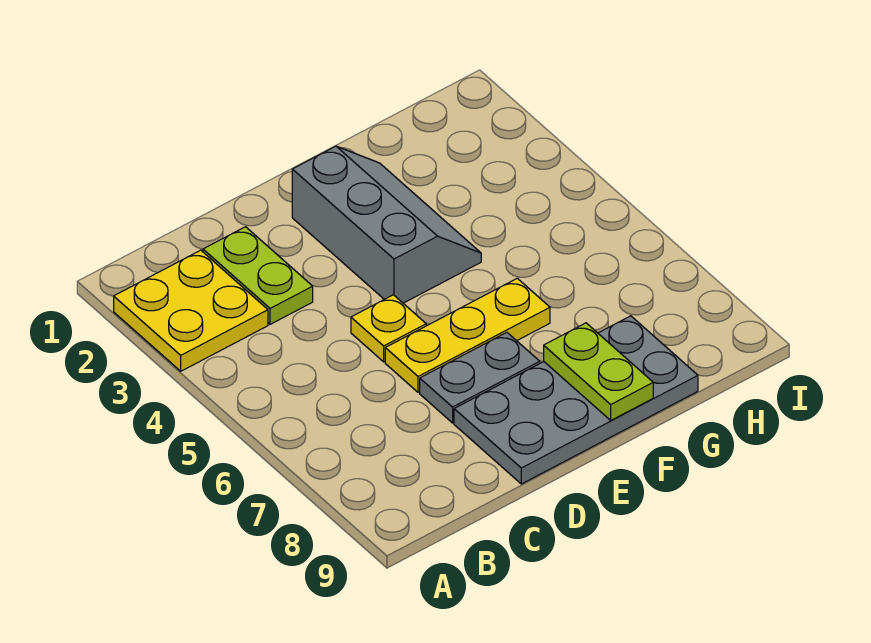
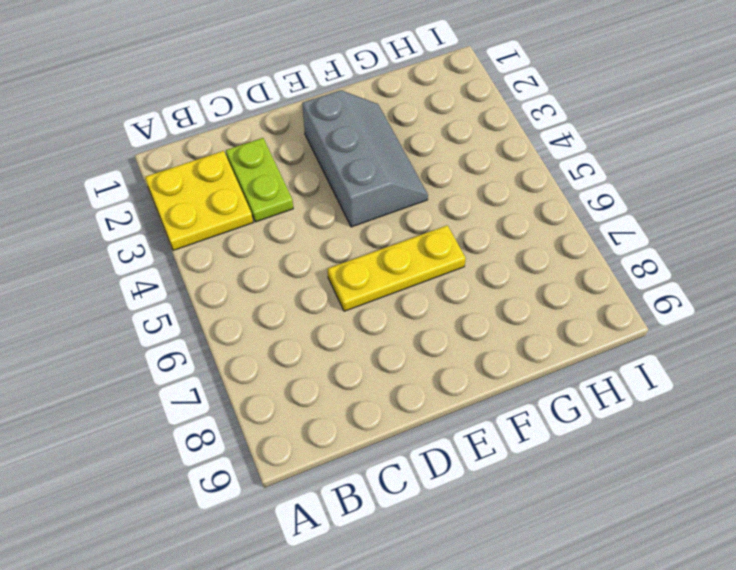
none -> yellow 1x1 plate [351,295,426,362]
none -> grey 1x2 plate [420,333,540,423]

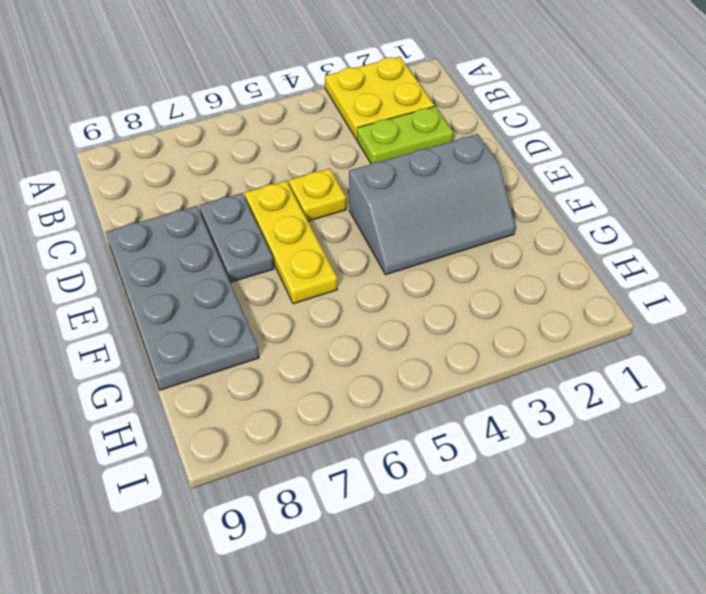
none -> lime 1x2 plate [544,323,653,420]

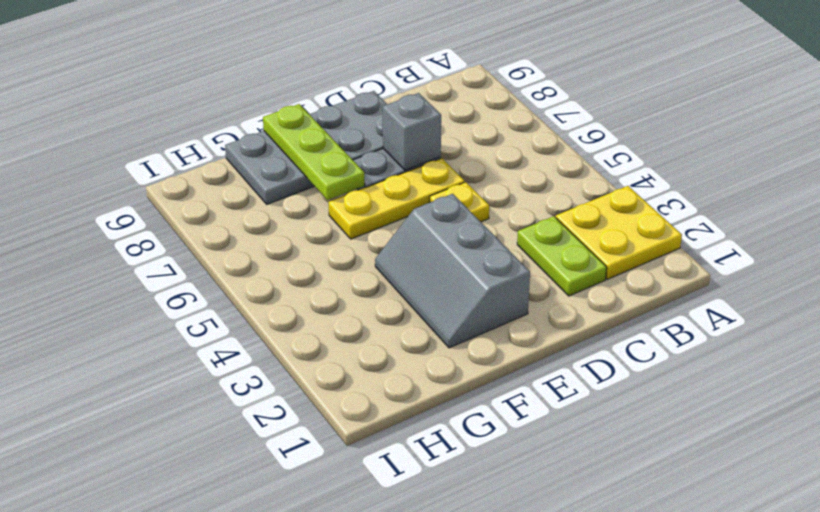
grey 1x1 brick [383,93,441,170] -> none
lime 1x3 plate [263,104,365,200] -> lime 1x2 plate [544,323,653,420]

